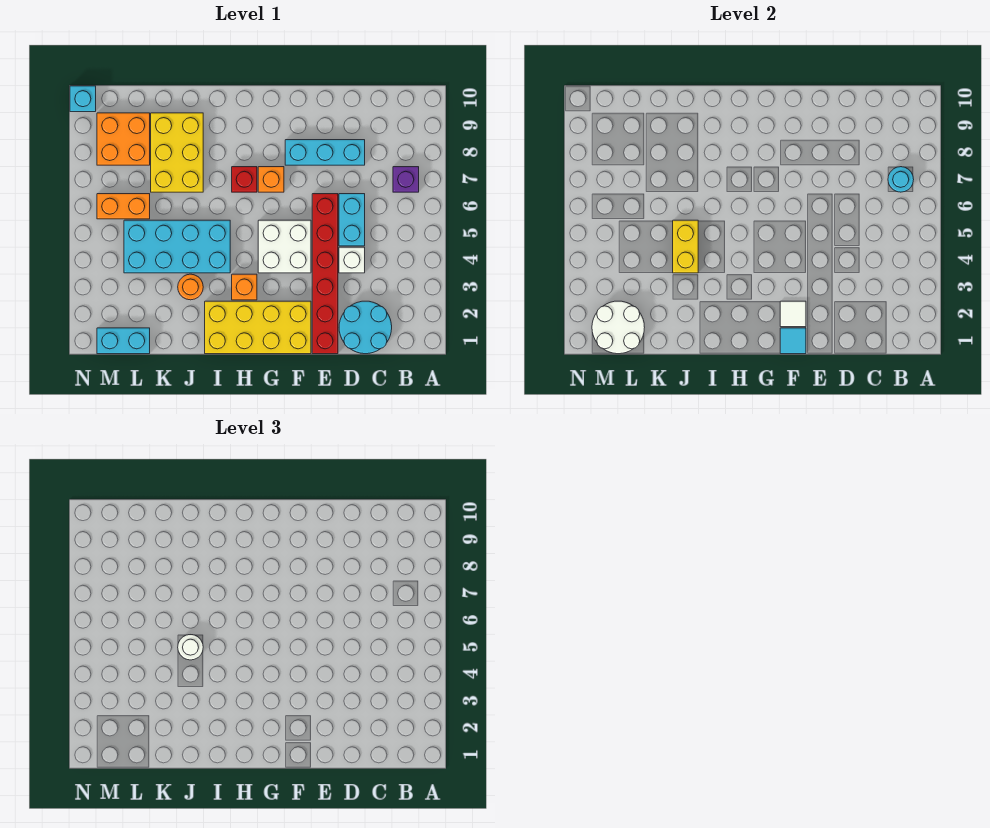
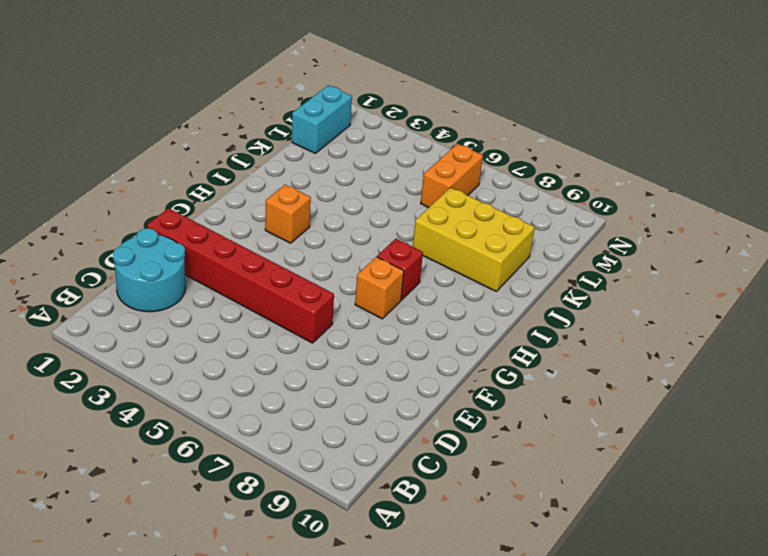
none -> purple 1x1 brick [393,167,419,192]
none -> white 1x1 brick [339,247,365,273]
none -> cyan 1x2 brick [339,194,365,246]

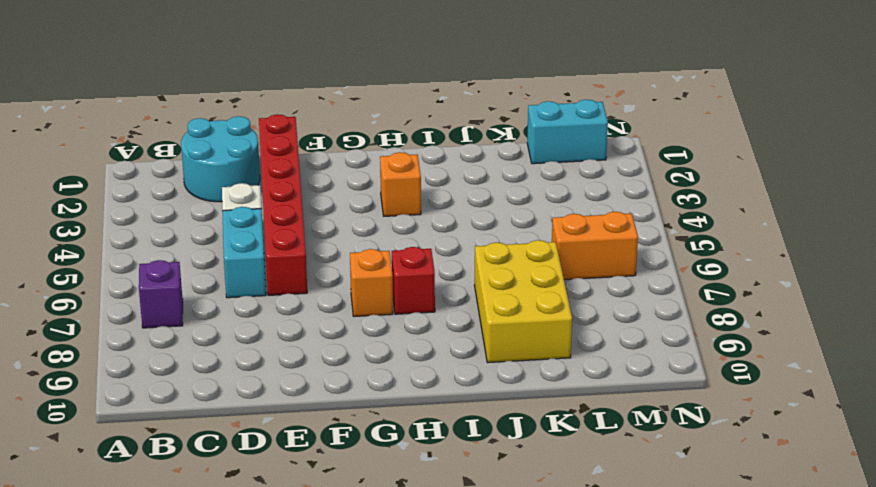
none -> cyan 1x3 brick [285,140,365,165]
none -> yellow 2x4 brick [205,301,311,354]
none -> white 2x2 brick [258,220,311,273]

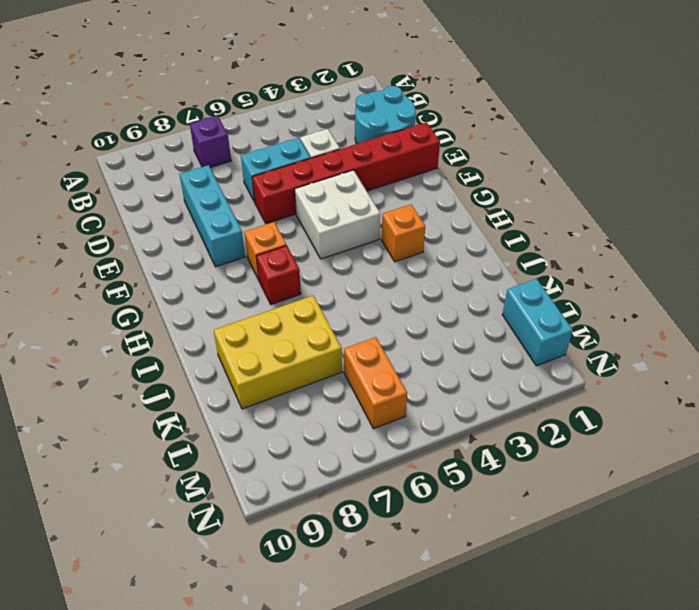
none -> yellow 2x4 brick [205,301,311,354]
none -> cyan 2x4 brick [124,220,230,273]
none -> orange 1x1 round brick [178,274,203,300]

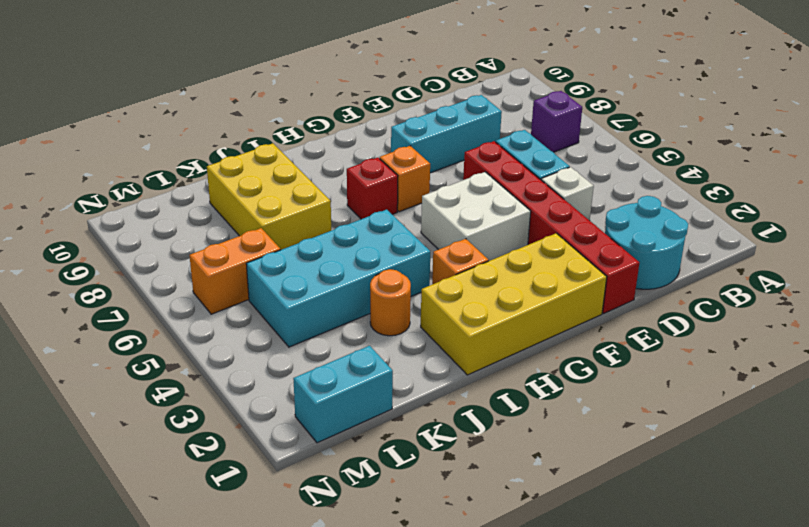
none -> orange 2x2 brick [97,113,150,165]
none -> cyan 1x1 brick [70,86,96,112]
none -> cyan 1x1 round brick [888,167,914,192]

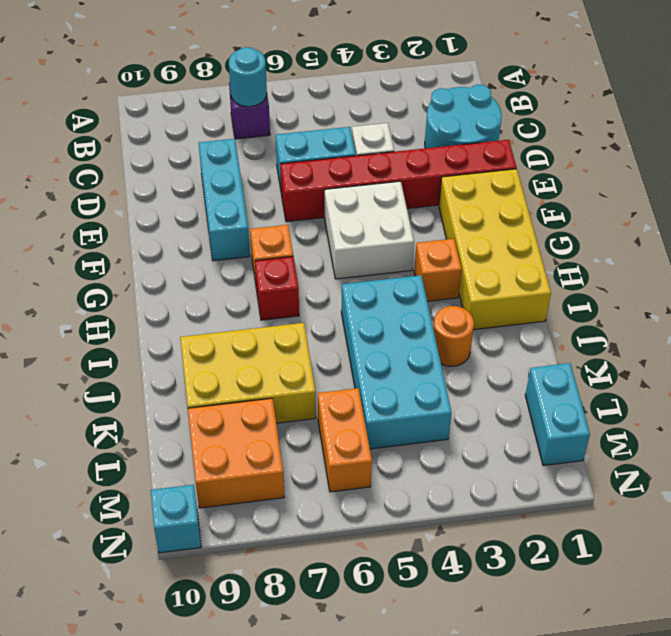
none -> cyan 1x1 tile [780,328,806,354]
none -> white 1x1 tile [780,301,806,327]
none -> yellow 1x2 brick [673,220,698,273]

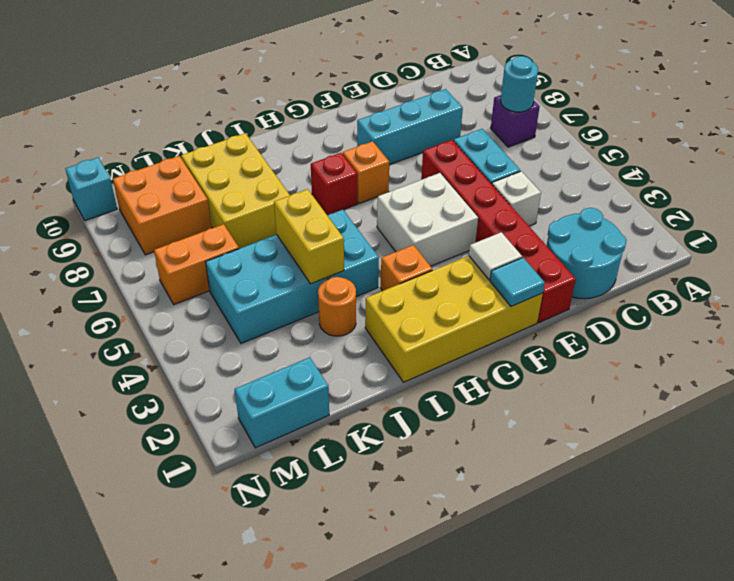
none -> white 2x2 round brick [592,301,645,354]
none -> white 1x1 round brick [178,635,203,660]

